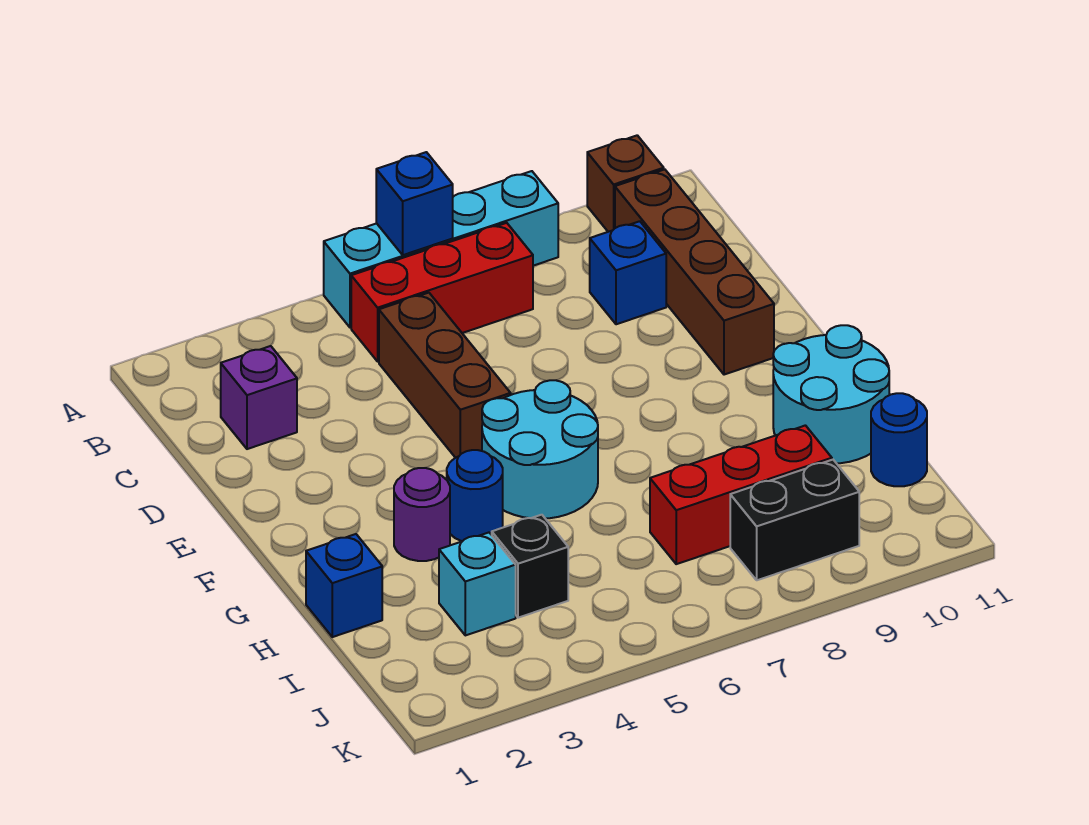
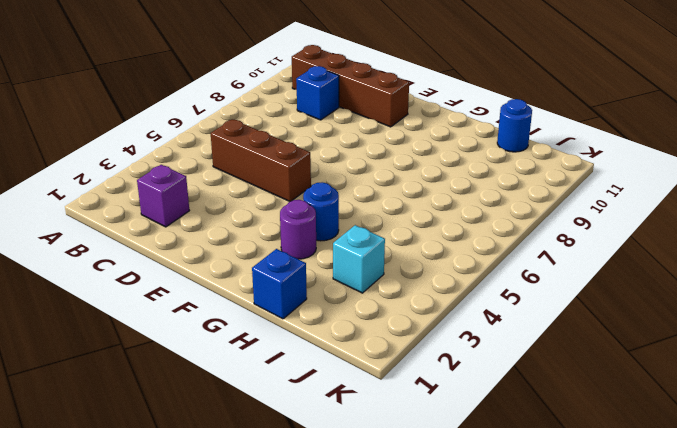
none -> cyan 1x4 brick [324,171,558,328]
none -> brown 1x1 brick [587,135,664,232]
none -> red 1x3 brick [351,223,533,361]

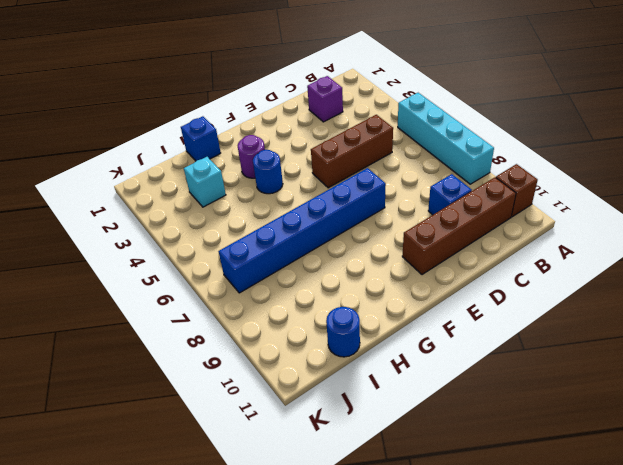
blue 1x6 brick [219,168,386,293] -> red 1x3 brick [650,425,832,564]
none -> red 1x3 brick [351,223,533,361]
none -> cyan 2x2 round brick [482,380,598,519]
none -> cyan 2x2 round brick [773,325,889,463]

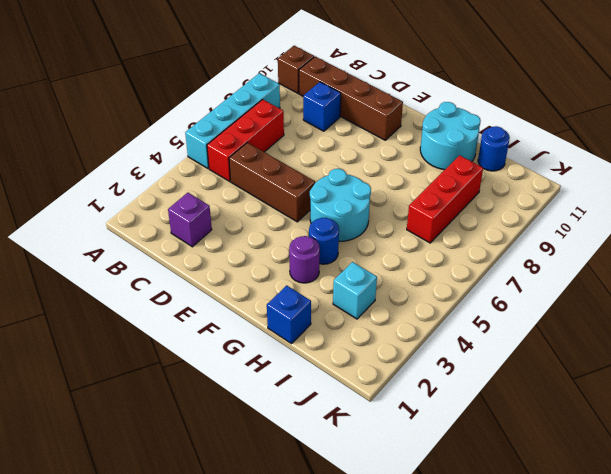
none -> black 1x1 brick [492,515,568,618]
none -> black 1x2 brick [730,460,859,580]
none -> blue 1x1 brick [376,152,453,255]

